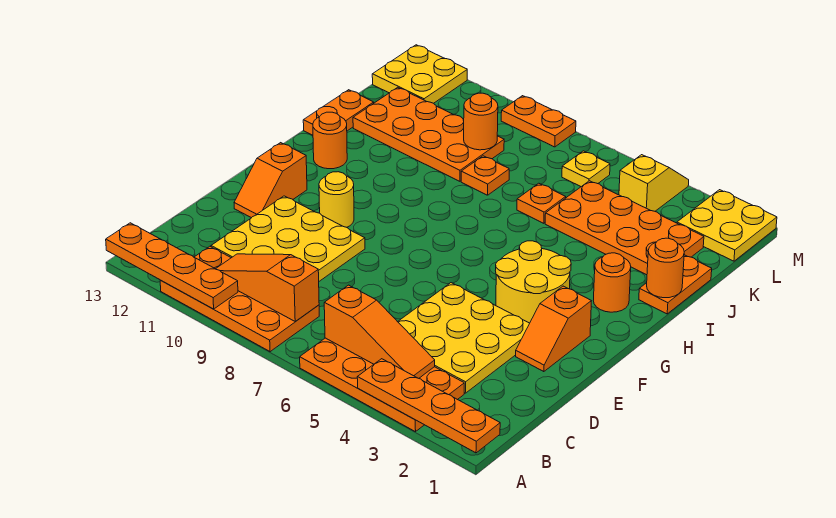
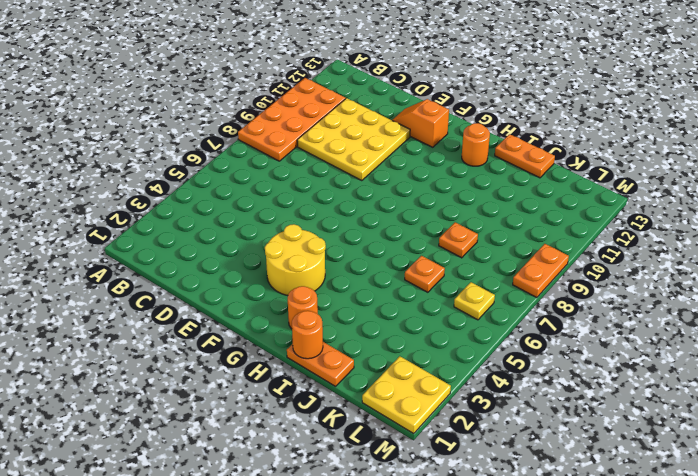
none -> orange 2x4 plate [300,338,464,432]
none -> yellow 3x3 plate [398,283,530,393]
none -> orange 1x2 slope [516,286,591,372]

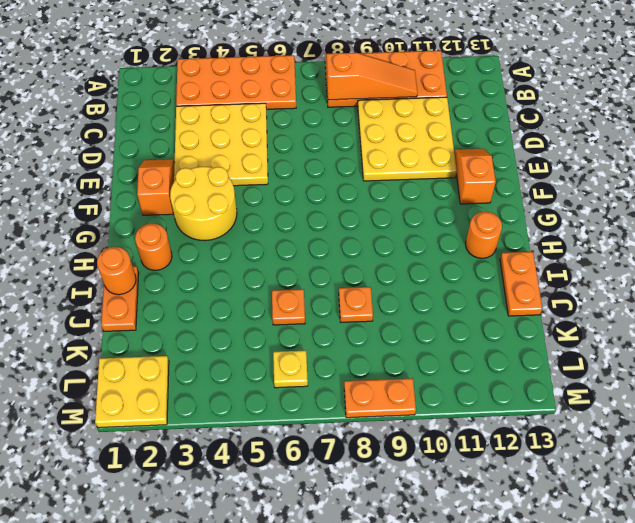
none -> yellow 1x1 round brick [319,172,354,227]
none -> orange 2x4 plate [545,181,704,275]
none -> orange 2x4 plate [353,87,504,181]

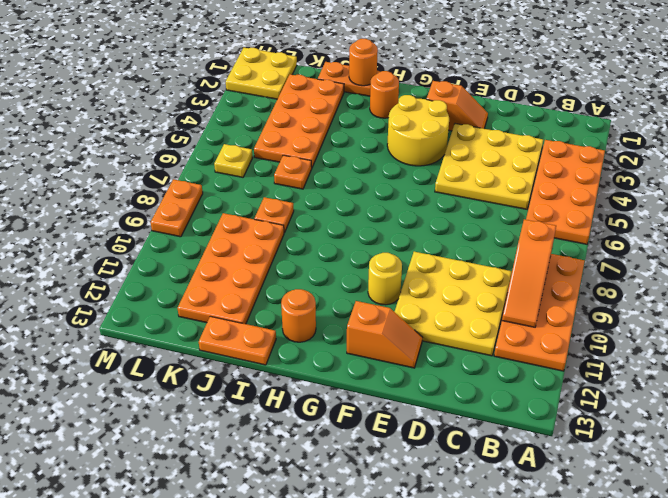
none -> yellow 1x2 slope [619,155,689,211]
none -> yellow 2x2 plate [372,45,467,103]
none -> orange 1x4 plate [357,359,500,453]

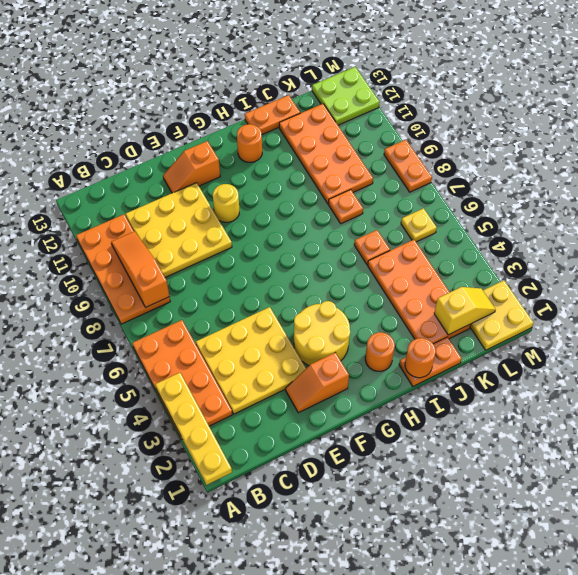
yellow 1x4 plate [155,373,232,485] -> orange 1x4 plate [357,359,500,453]
yellow 1x2 slope [434,287,496,335] -> yellow 1x2 slope moved to [619,155,689,211]
lime 2x2 plate [312,67,380,125] -> yellow 2x2 plate [372,45,467,103]
none -> orange 1x4 plate [106,223,238,309]
none -> orange 1x3 slope [324,285,435,378]
none -> orange 1x1 round brick [463,93,498,150]

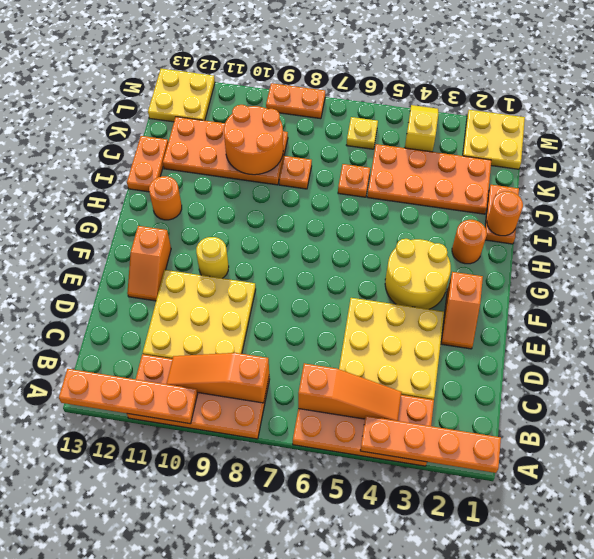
orange 2x2 round brick [224,105,283,175] -> orange 1x1 round brick [463,93,498,150]

